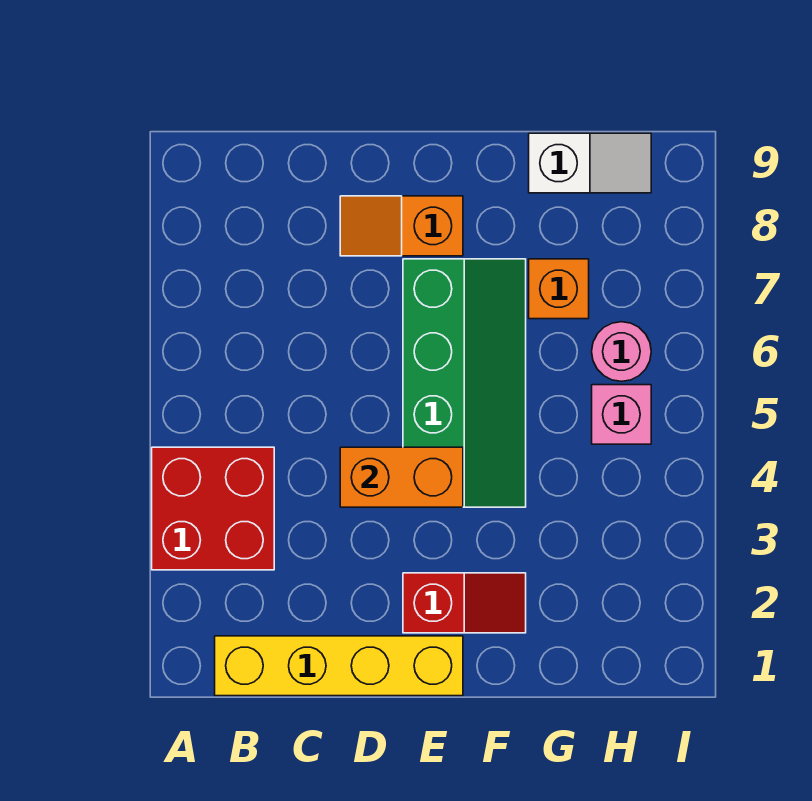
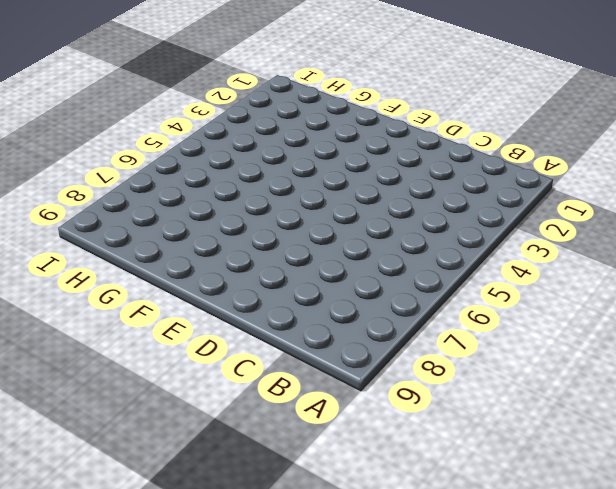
none -> red 2x2 brick [152,447,274,570]
none -> yellow 1x4 brick [215,636,463,696]

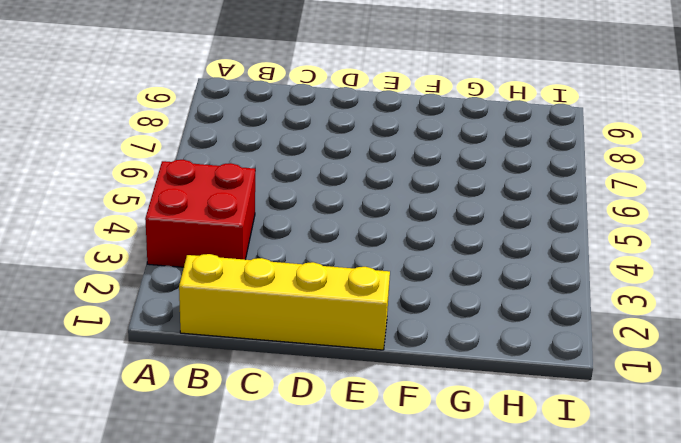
none -> orange 1x2 slope [340,196,463,256]
none -> red 1x2 slope [403,573,526,633]

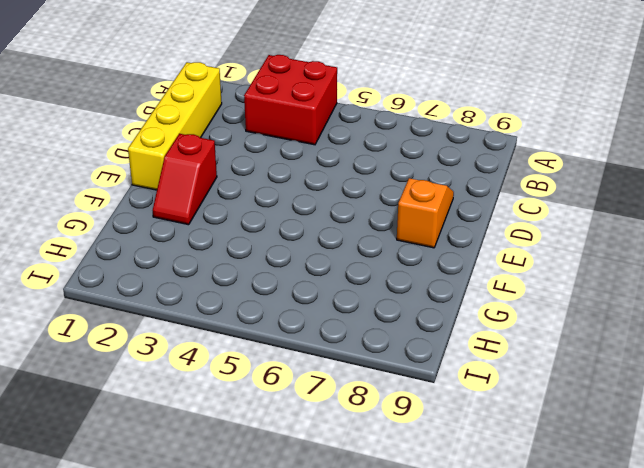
none -> green 2x4 slope [403,259,526,507]
none -> orange 1x1 brick [529,259,589,319]

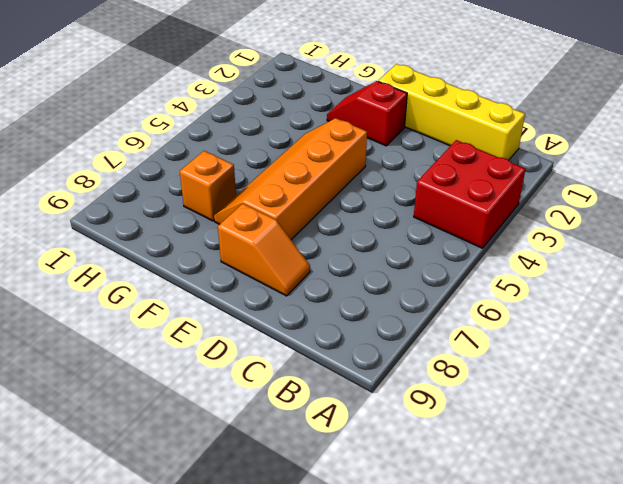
orange 2x4 slope [214,118,367,240] -> green 2x4 slope [403,259,526,507]
none -> white 1x2 slope [529,133,651,193]
none -> pink 1x1 brick [592,385,651,444]

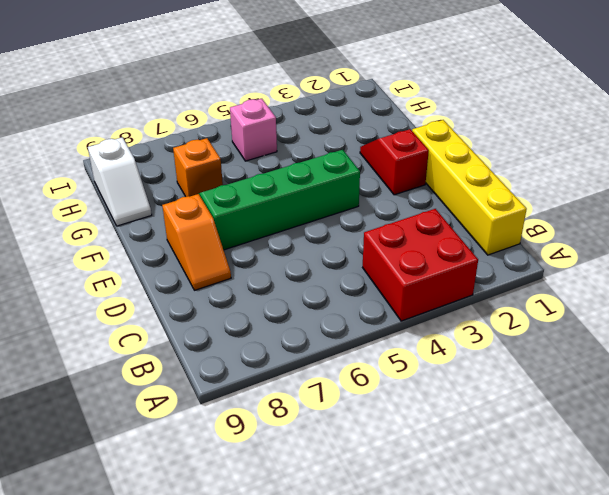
white 1x2 slope [88,137,152,226] -> white 1x2 slope turned to [529,133,651,193]
none -> pink 1x1 round brick [592,322,651,381]
none -> orange 1x2 brick [340,447,463,507]

